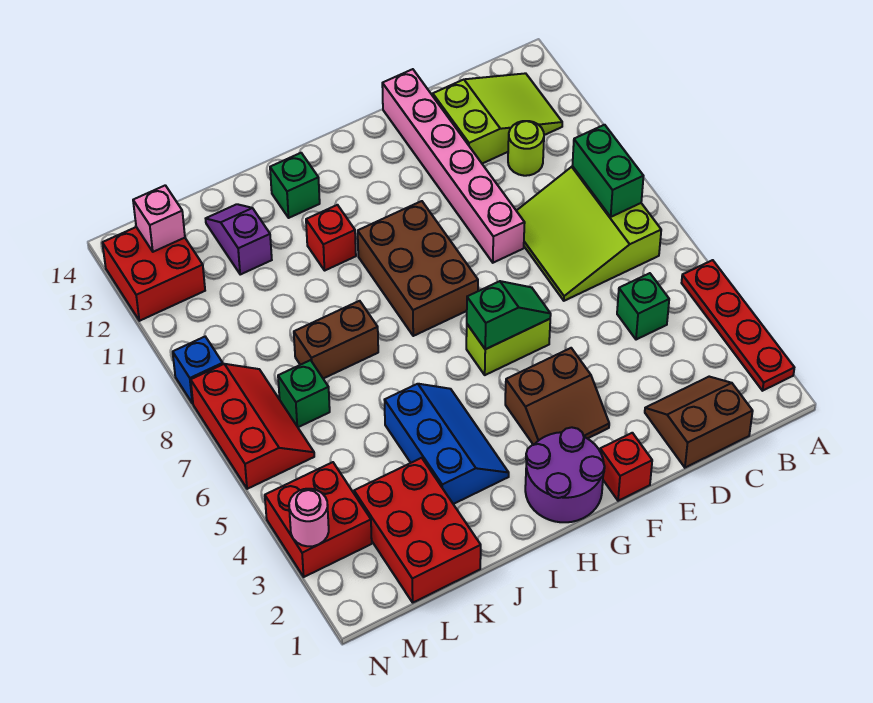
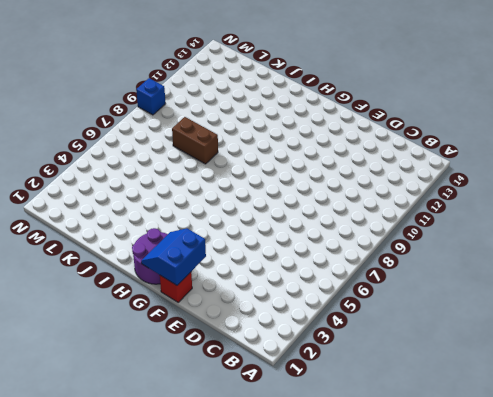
blue 2x2 slope [141,228,206,285] -> none
none -> red 1x4 plate [682,260,794,391]
none -> lime 3x3 slope [517,166,661,301]
none -> lime 2x3 slope [433,73,562,164]

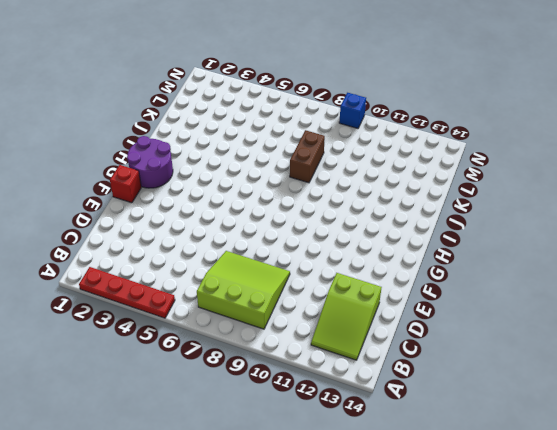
none -> brown 2x2 slope [645,377,753,468]
none -> green 1x1 brick [617,273,669,340]
none -> lime 1x1 round brick [508,121,544,176]

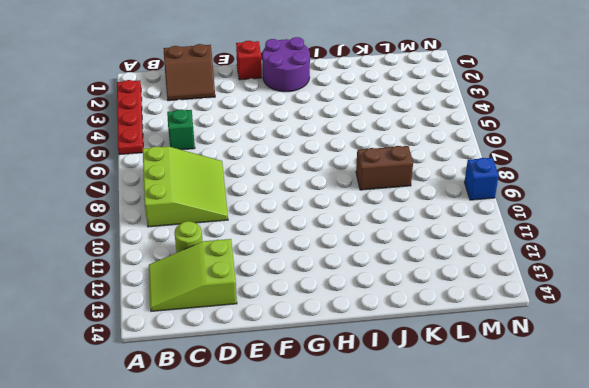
none -> pink 1x6 brick [382,69,525,263]
none -> brown 2x2 slope [505,348,609,445]
none -> lime 1x2 brick [466,319,550,375]

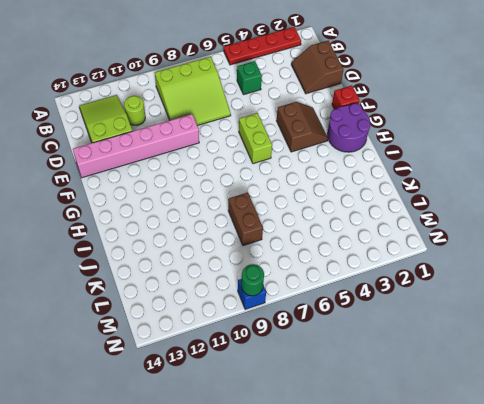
green 1x1 round brick [241,264,264,296] -> none
none -> brown 2x3 brick [358,201,478,336]
none -> blue 2x3 slope [385,384,509,504]
none -> red 1x1 brick [306,205,356,270]

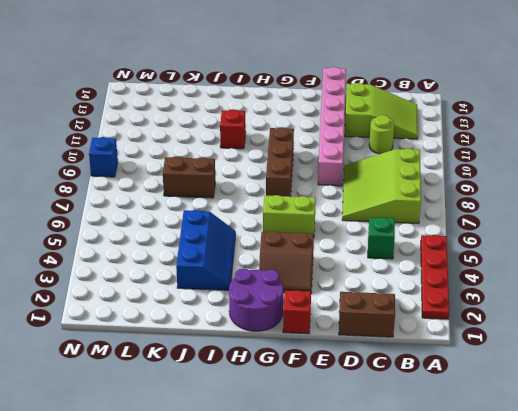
brown 1x3 brick [266,127,294,197] -> brown 2x3 brick [358,201,478,336]
none -> green 1x1 brick [270,153,320,218]
none -> red 2x3 brick [354,458,481,602]
none -> purple 1x2 slope [206,204,272,274]

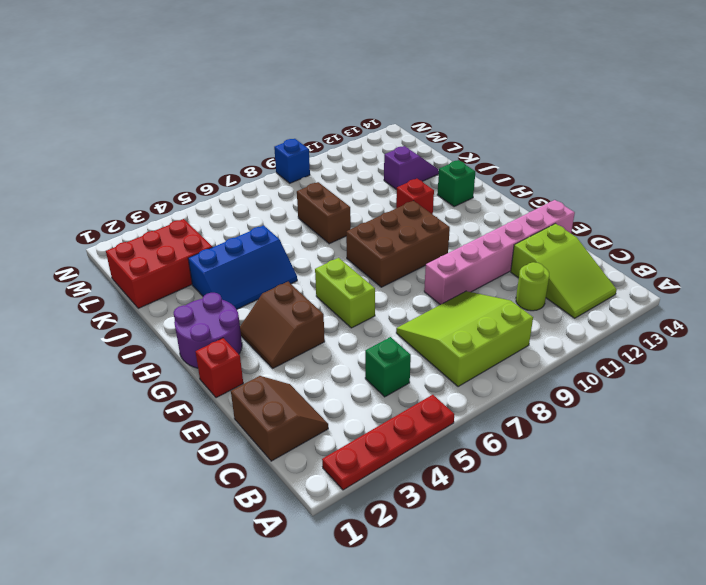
none -> green 1x1 brick [278,360,330,427]
none -> red 2x2 brick [265,462,372,577]
none -> red 2x3 slope [191,364,314,489]

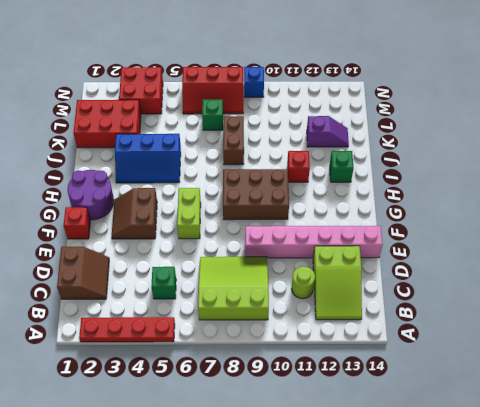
none -> red 2x2 brick [102,227,205,321]
none -> green 1x2 brick [572,125,643,217]
none -> green 1x2 slope [467,281,551,349]

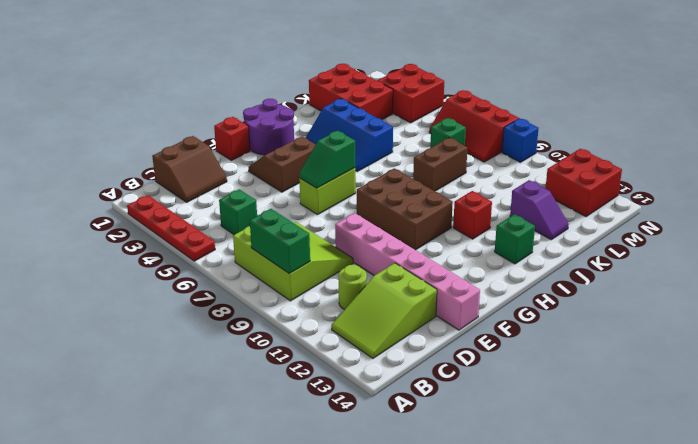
none -> pink 1x1 brick [133,185,185,252]
none -> pink 1x1 round brick [289,489,329,546]

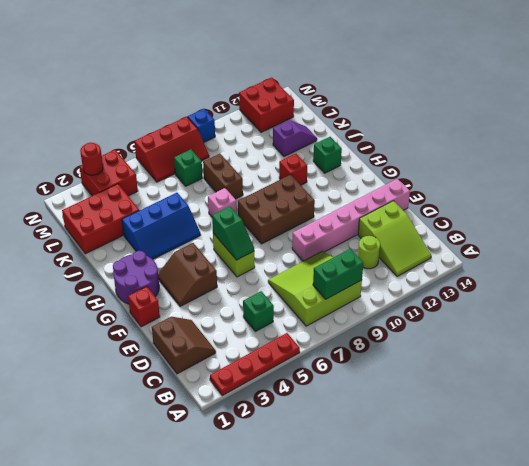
pink 1x1 brick [208,188,237,217] -> pink 1x1 brick moved to [133,185,185,252]
red 1x1 round brick [80,142,103,175] -> pink 1x1 round brick [289,489,329,546]

